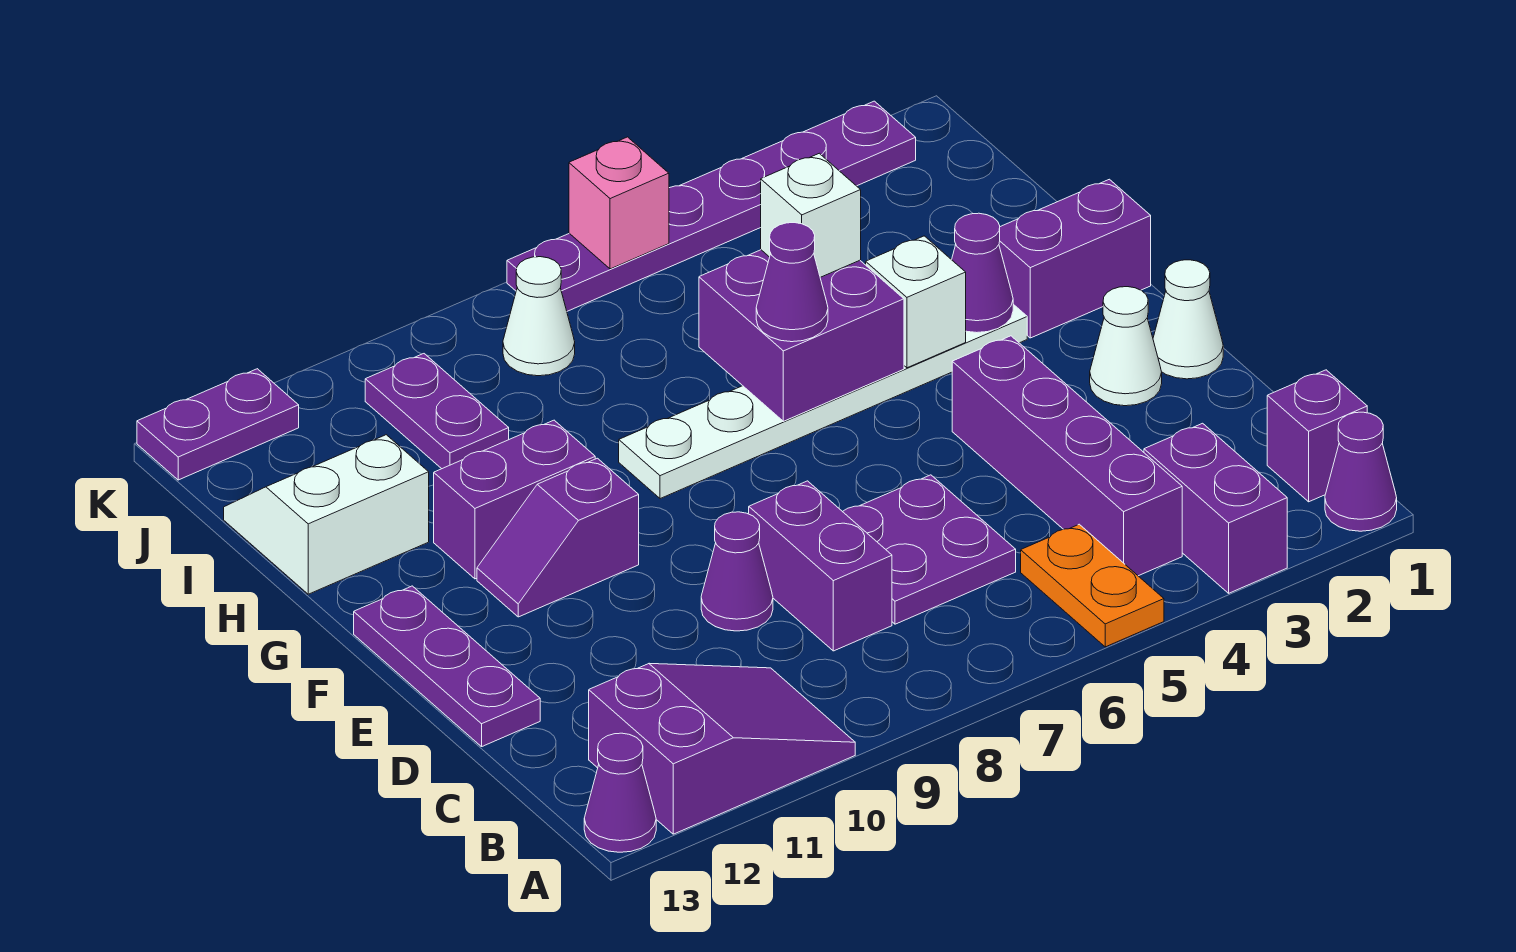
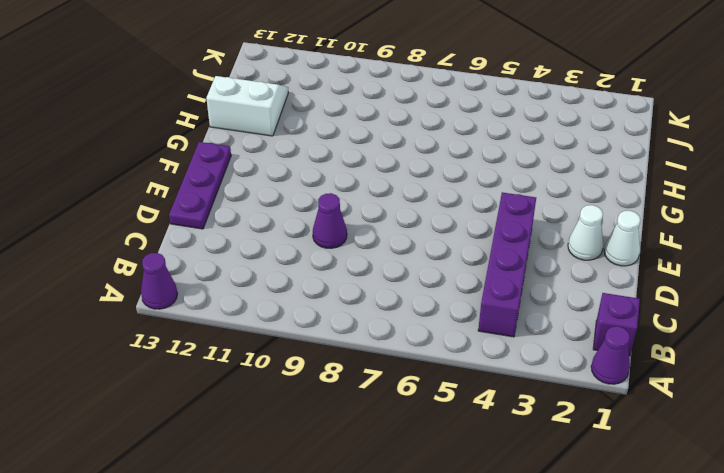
none -> purple 1x2 brick [1144,423,1287,593]
none -> orange 1x2 plate [1021,524,1164,647]
none -> purple 2x3 slope [589,663,855,834]

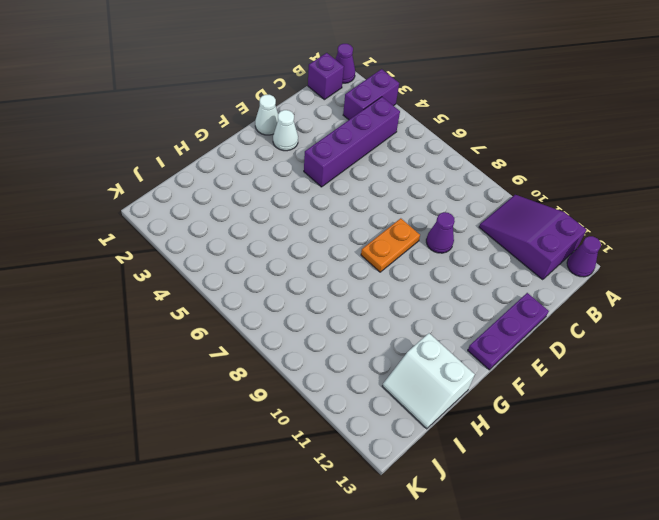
orange 1x2 plate [361,218,420,272] -> orange 1x2 plate moved to [1021,524,1164,647]
none -> purple 2x2 plate [843,475,1016,624]
none -> purple 1x2 brick [749,481,892,651]
none -> purple 1x2 slope [477,458,639,617]

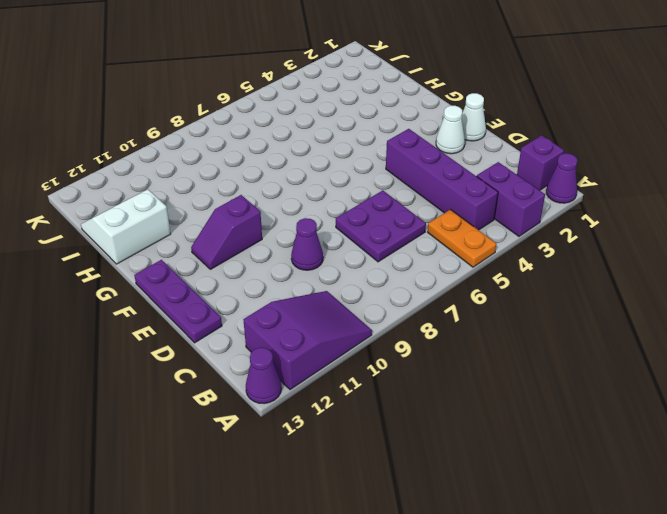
none -> purple 1x2 brick [749,481,892,651]
none -> purple 1x2 brick [999,179,1151,338]
none -> white 1x6 plate [619,304,1027,499]

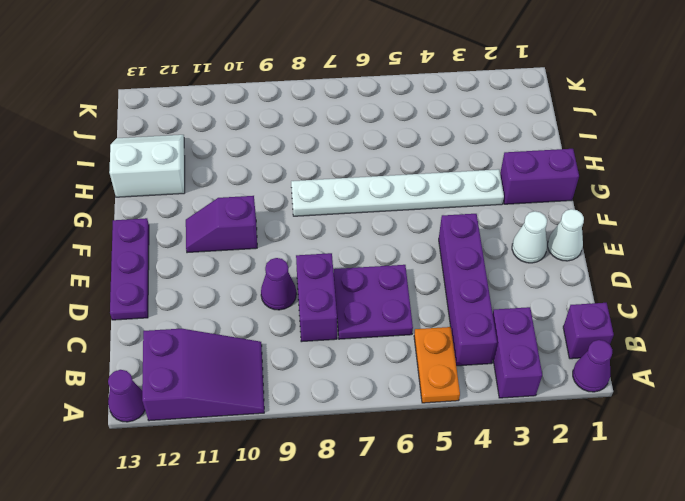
none -> purple 1x2 brick [434,420,595,579]
none -> purple 1x2 plate [365,354,509,469]
none -> white 1x1 cone [503,257,575,376]

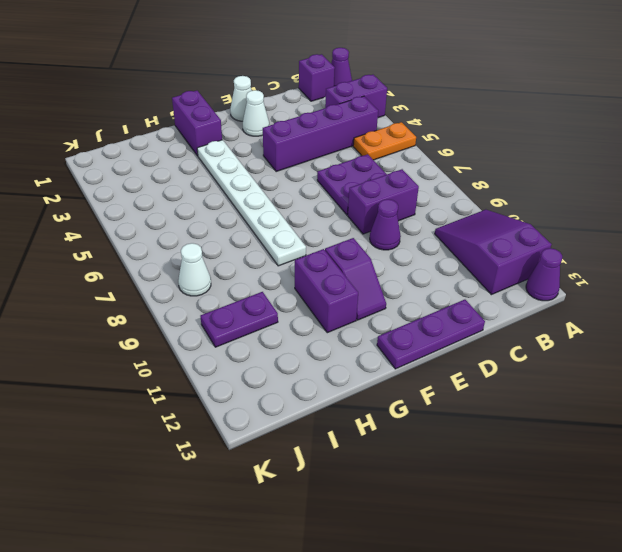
none -> white 2x2 slope [224,435,429,594]
none -> purple 1x6 plate [507,101,916,311]
none -> purple 1x2 plate [137,369,299,480]

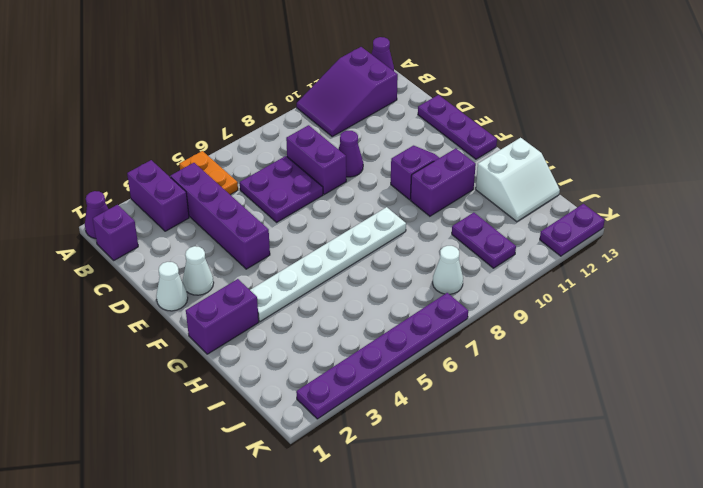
none -> purple 1x1 cone [952,213,1013,333]
none -> white 1x1 brick [866,236,966,368]
none -> purple 2x2 brick [699,250,904,421]

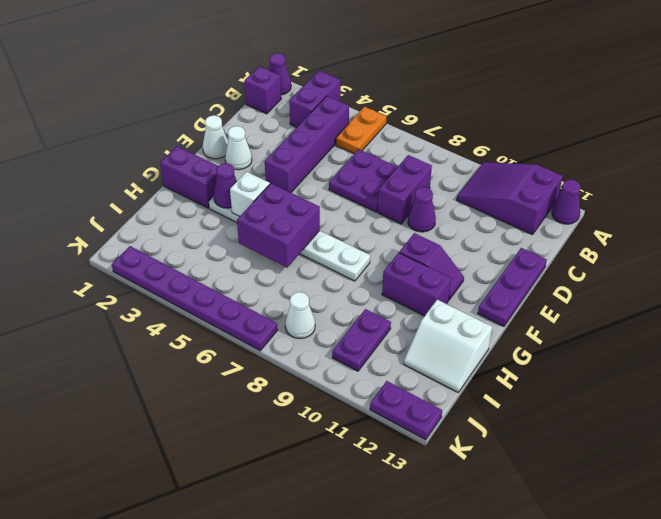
none -> pink 1x1 brick [569,137,669,269]
none -> purple 1x1 cone [756,223,828,342]
none -> white 1x1 brick [761,153,861,277]

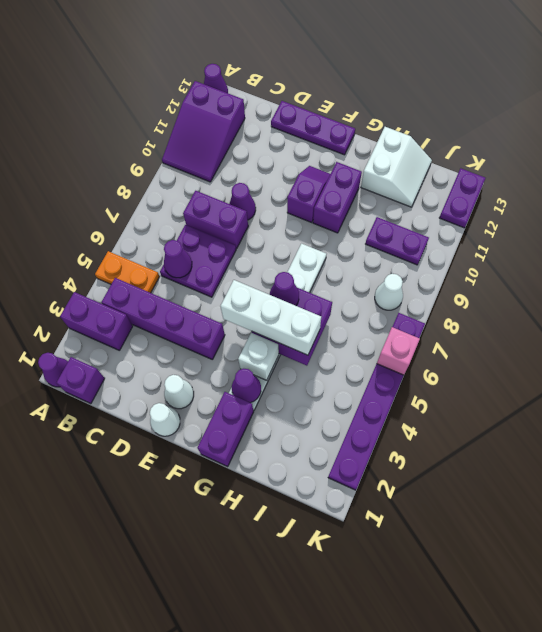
purple 1x1 cone [164,240,192,278] -> none
white 1x3 brick [220,280,321,355] -> white 1x1 brick [761,153,861,277]

